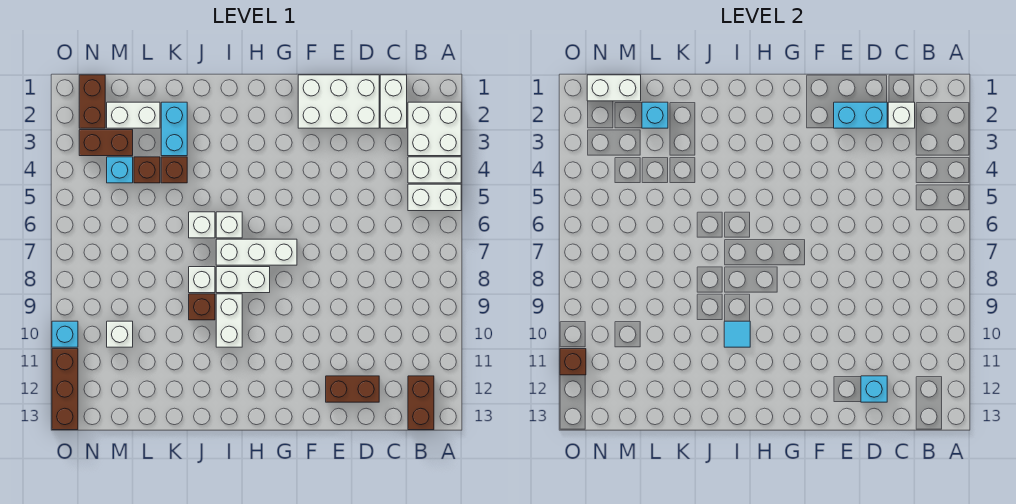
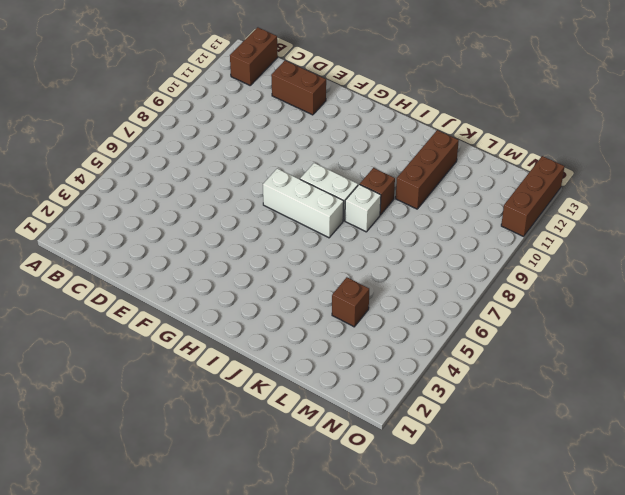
brown 1x3 brick [396,130,459,209] -> none
none -> white 2x2 brick [408,102,461,156]
none -> white 1x2 brick [408,157,461,183]
none -> white 1x2 brick [408,184,461,211]
none -> white 1x2 brick [380,75,407,128]

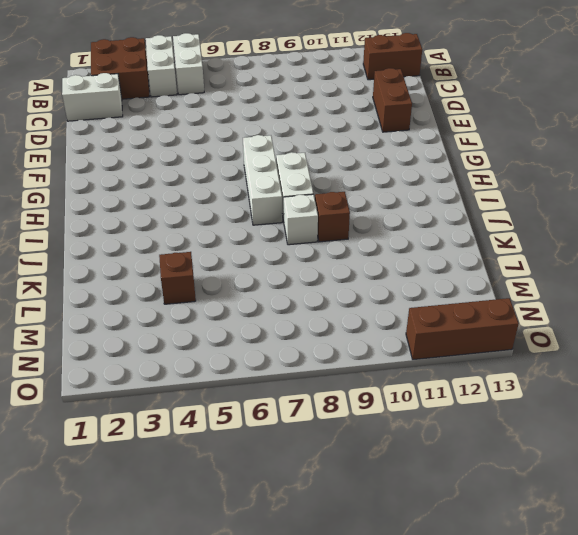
brown 2x2 brick [91,37,150,99] -> white 2x2 brick [408,102,461,156]
none -> white 2x3 brick [298,75,379,128]
none -> white 1x1 brick [216,212,242,238]
none -> white 1x2 brick [216,294,242,347]
none -> white 1x1 brick [189,212,215,238]

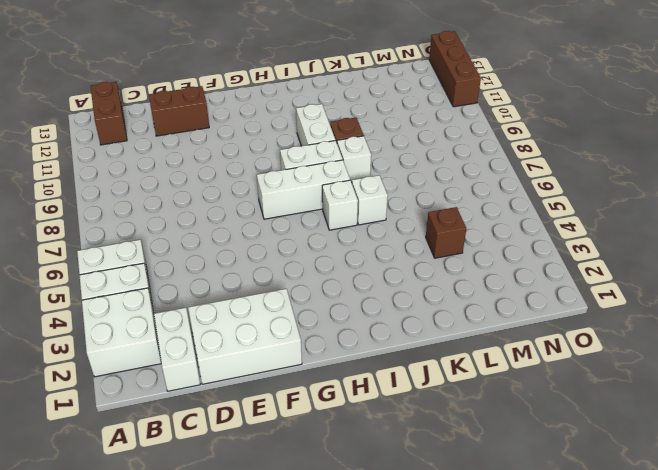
none -> cyan 1x2 brick [161,102,187,156]
none -> brown 1x1 brick [161,157,187,183]
none -> white 1x2 brick [107,102,160,128]
none -> brown 1x2 brick [79,130,133,156]

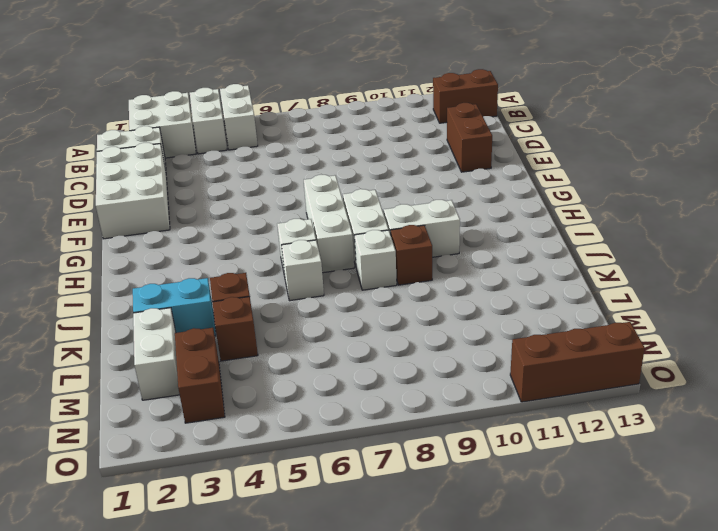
none -> cyan 1x1 brick [107,157,133,183]
none -> white 1x1 brick [107,321,133,347]
none -> brown 1x2 brick [79,75,105,128]
none -> cyan 1x1 brick [52,321,78,347]

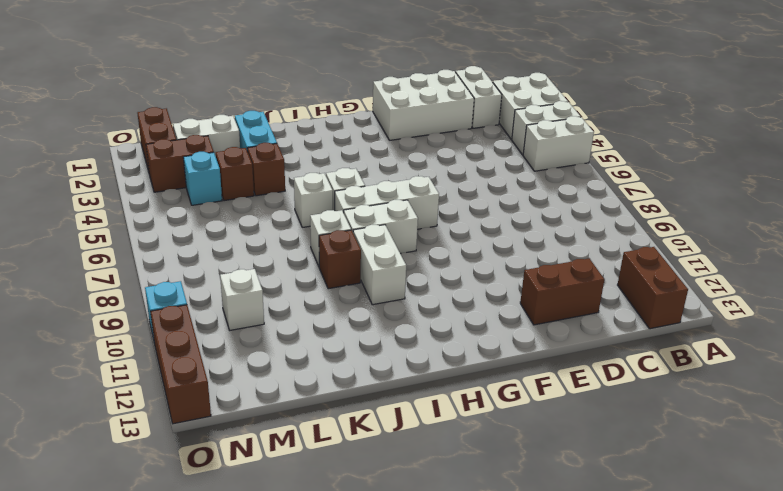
none -> white 1x1 brick [888,102,915,128]
none -> cyan 1x2 brick [834,102,887,128]
none -> cyan 1x1 brick [861,376,887,402]
none -> cyan 1x1 tile [724,321,750,347]

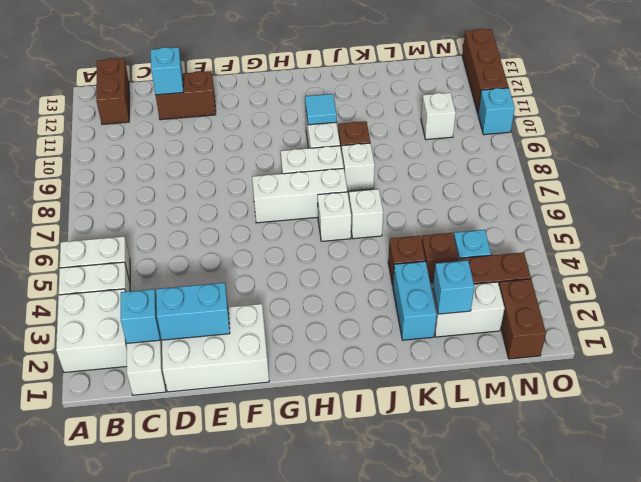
cyan 1x1 brick [121,289,160,343] -> white 1x1 brick [888,102,915,128]
none -> white 1x2 brick [587,75,641,101]
none -> brown 1x1 brick [560,349,586,375]

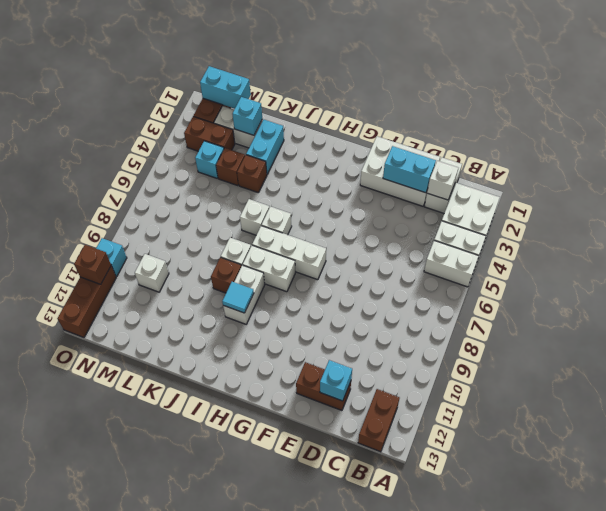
cyan 1x2 brick [200,66,251,109] -> white 1x2 brick [587,75,641,101]

